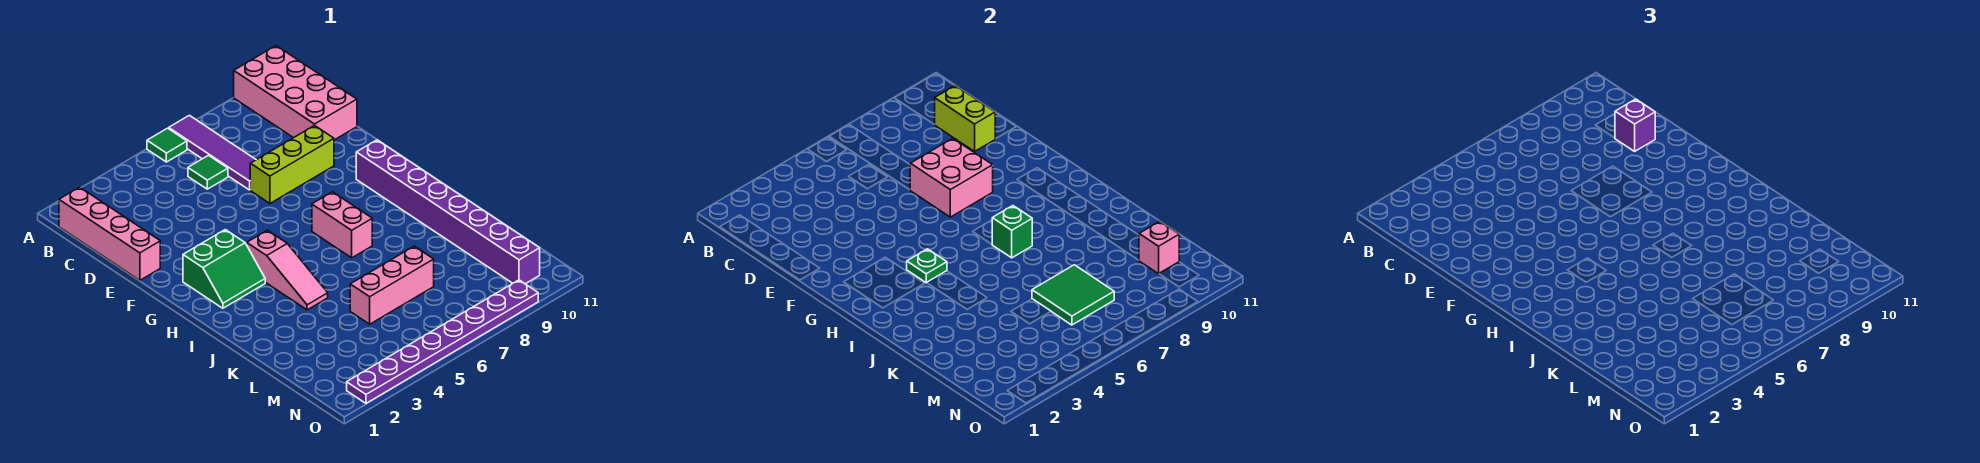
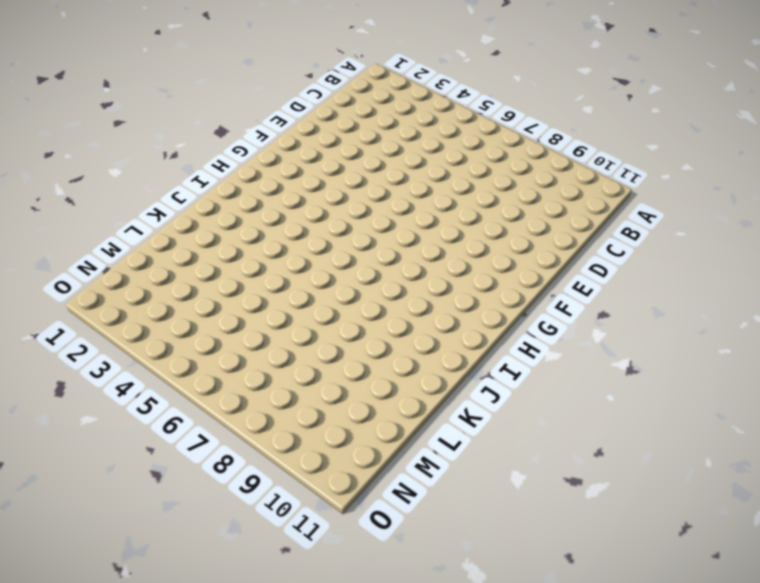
none -> green 1x1 tile [147,128,187,162]
none -> purple 1x4 tile [169,115,256,190]
none -> pink 2x4 brick [234,46,357,140]

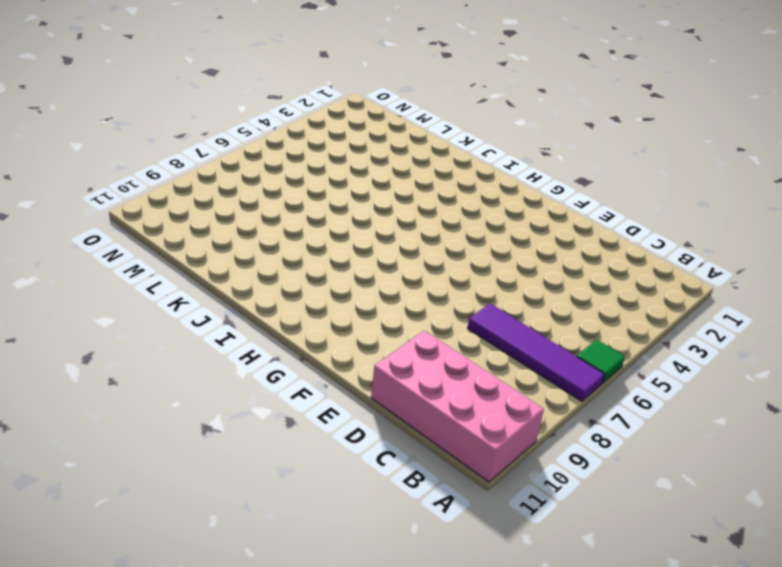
none -> pink 1x4 brick [59,187,160,280]
none -> green 1x1 tile [188,155,228,189]
none -> lime 1x3 brick [250,125,334,203]

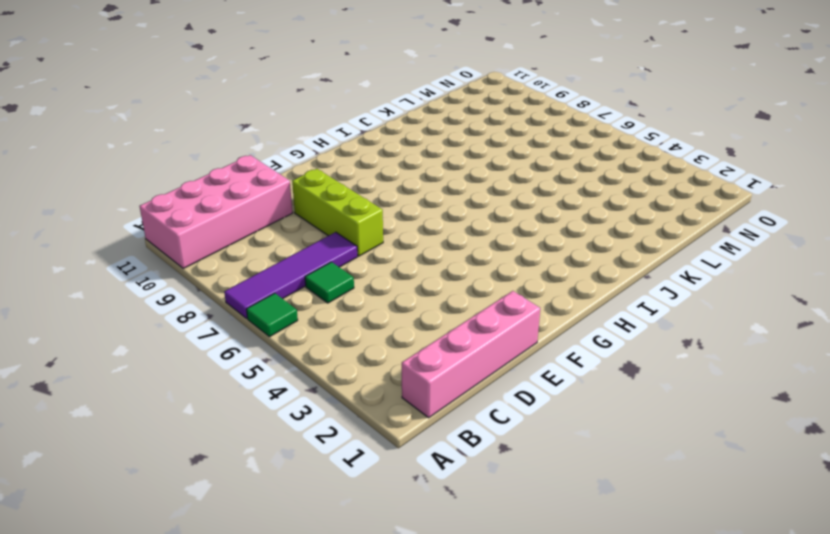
none -> green 2x2 slope [183,230,265,308]
none -> purple 1x8 brick [356,140,540,284]
none -> pink 1x3 slope [247,230,328,310]

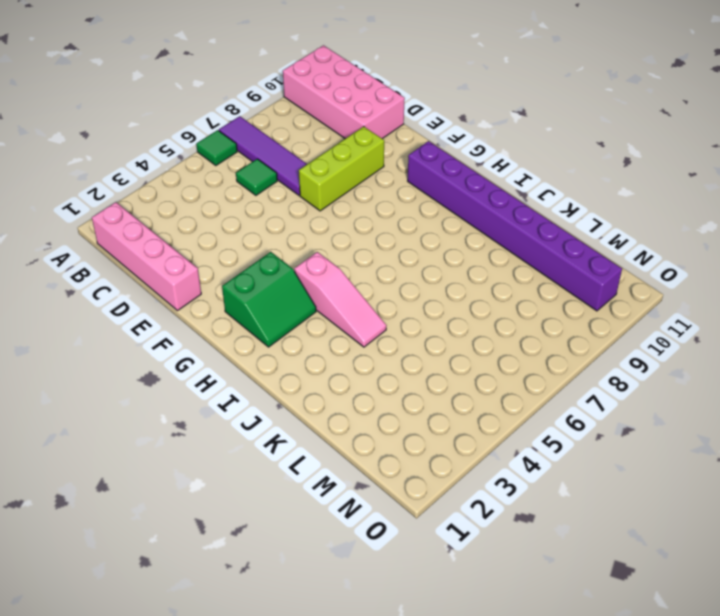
none -> pink 1x2 brick [312,192,372,258]
none -> pink 1x3 brick [350,246,434,324]
none -> purple 1x8 plate [347,280,538,403]

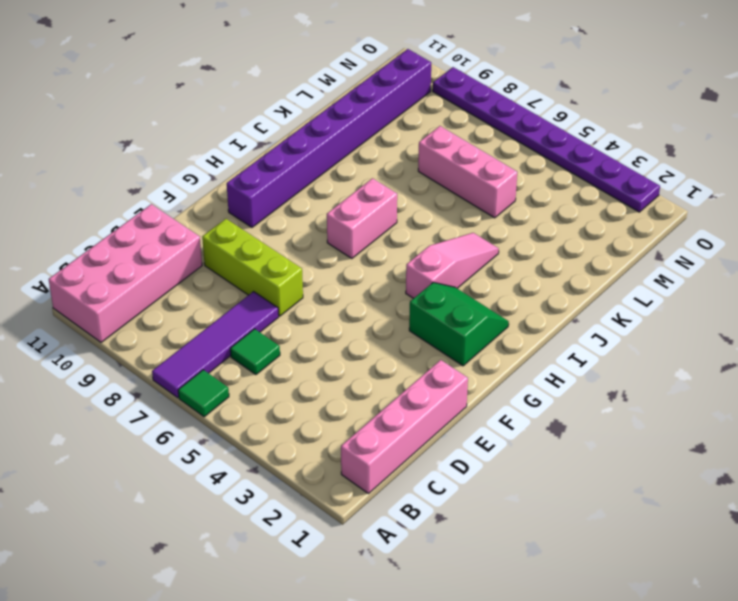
none -> lime 1x2 brick [934,86,995,151]
none -> pink 2x2 brick [910,138,993,217]
none -> green 1x1 plate [907,249,947,283]

